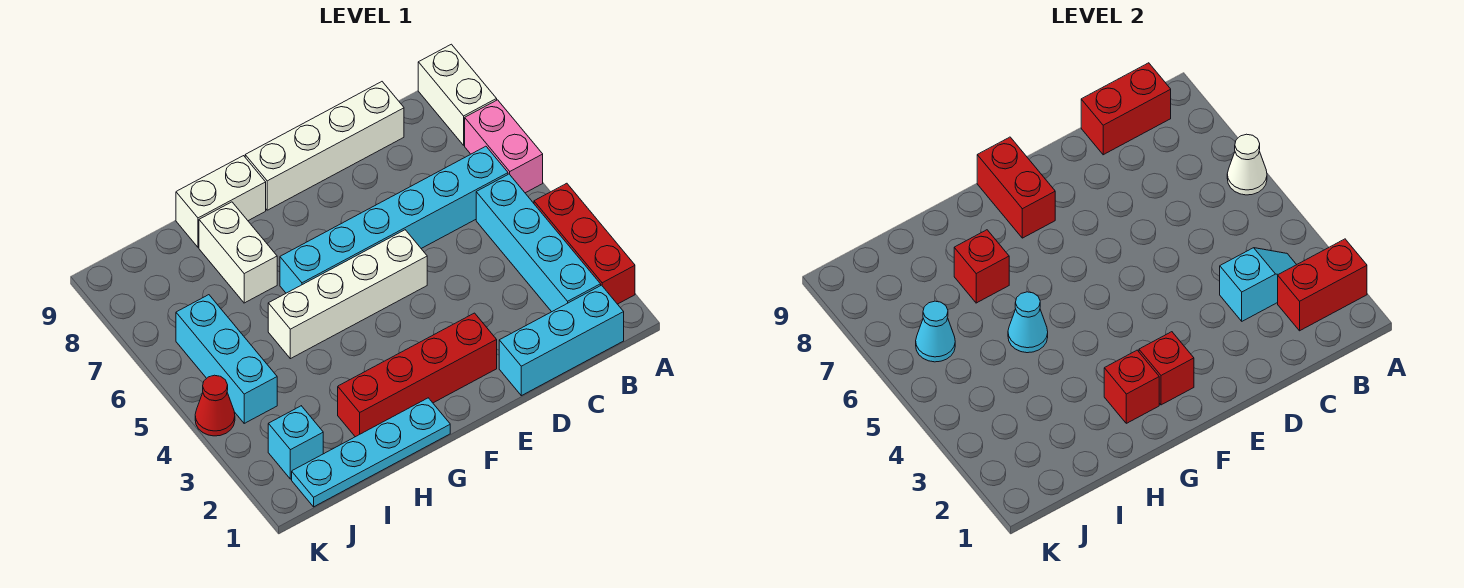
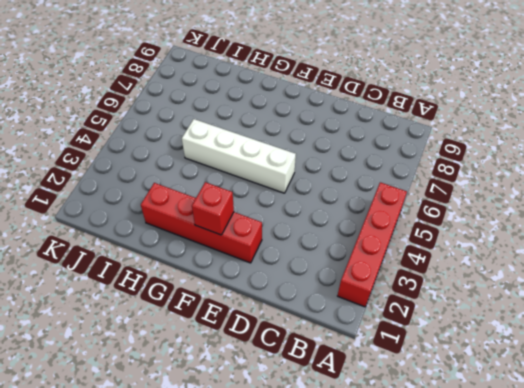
red 1x4 brick [337,182,407,307] -> red 1x3 brick [534,183,635,304]
none -> pink 1x2 brick [465,100,543,193]
none -> white 1x2 brick [418,44,497,145]
none -> cyan 1x3 brick [499,285,624,396]

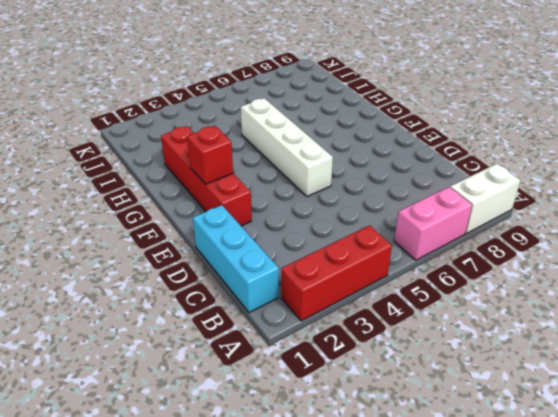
none -> cyan 1x4 brick [476,174,601,312]
none -> cyan 1x6 brick [280,146,508,293]
none -> white 1x4 brick [245,82,404,210]

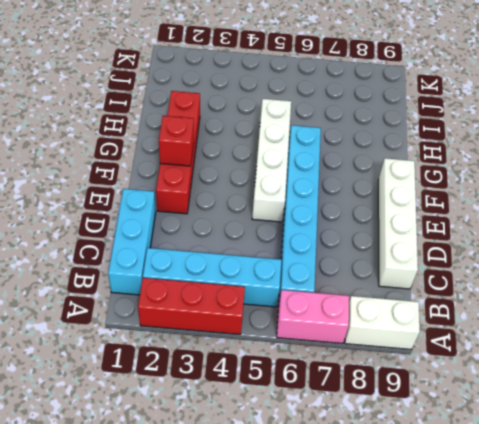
none -> cyan 1x4 plate [292,398,450,507]
none -> white 1x2 brick [176,156,266,247]
none -> white 1x2 brick [199,202,277,303]

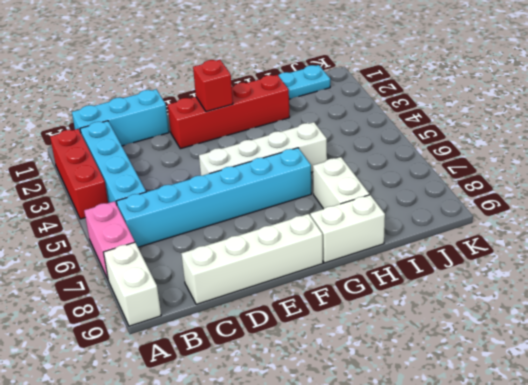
none -> cyan 1x1 brick [268,406,323,479]
none -> cyan 1x3 brick [176,295,277,423]
none -> red 1x1 cone [195,375,235,436]

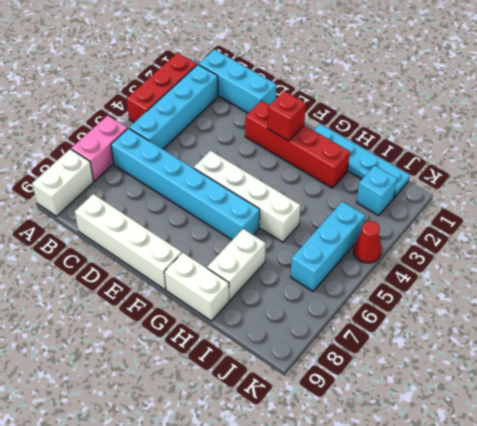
none -> red 1x2 brick [1278,239,1367,331]
none -> white 1x1 cone [1227,134,1267,195]
none -> cyan 1x2 slope [1220,248,1296,321]

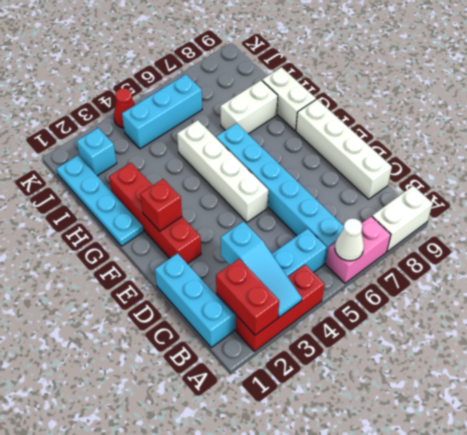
cyan 1x3 slope [221,221,302,317] -> cyan 1x2 slope [1220,248,1296,321]
none -> red 1x2 brick [1081,63,1171,155]
none -> red 1x2 brick [977,137,1055,238]
none -> red 1x1 brick [1104,350,1159,423]

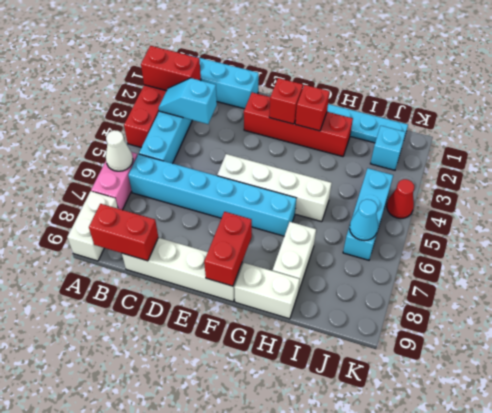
none -> cyan 1x1 cone [1008,292,1048,353]
none -> red 1x1 brick [954,230,1009,303]

